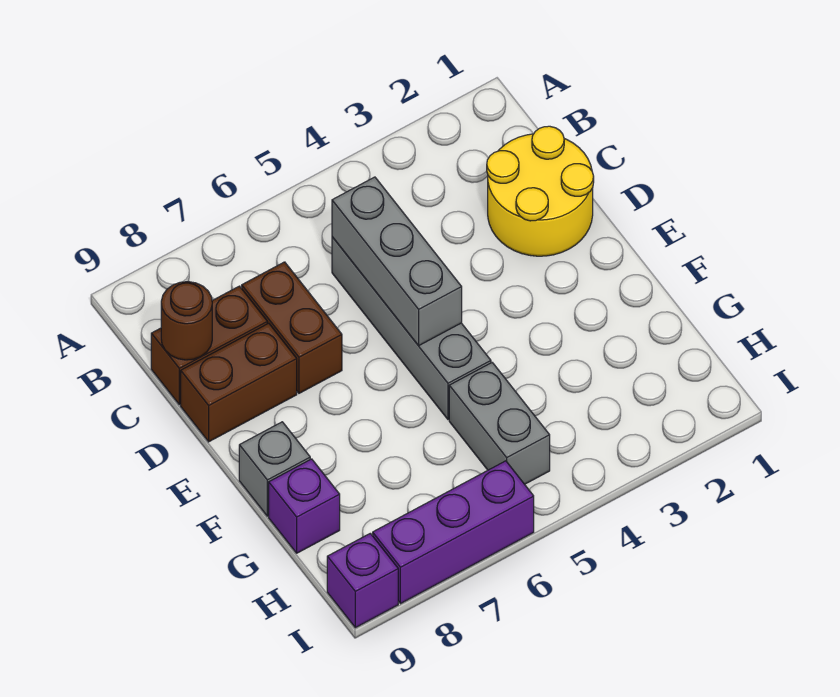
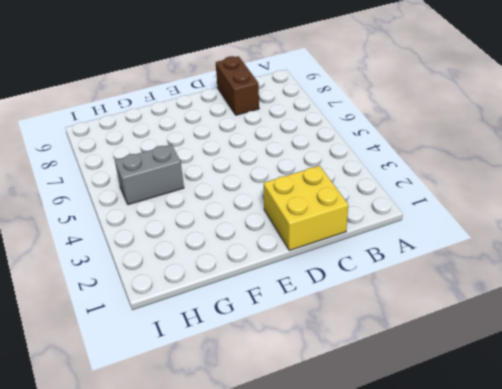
yellow 2x2 brick [264,166,348,250] -> yellow 2x2 round brick [487,126,594,256]
none -> grey 1x4 brick [332,237,491,419]
none -> brown 1x2 brick [242,262,342,393]
none -> brown 1x2 brick [181,323,297,442]

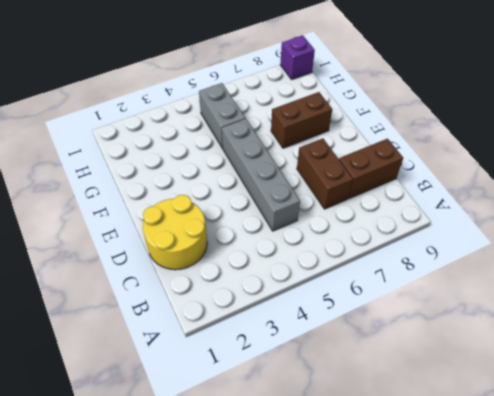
brown 1x2 brick [271,92,332,148] -> brown 1x2 brick moved to [181,323,297,442]
none -> grey 1x1 brick [239,422,310,516]
none -> purple 1x1 brick [269,459,340,553]
none -> purple 1x3 brick [373,461,534,604]

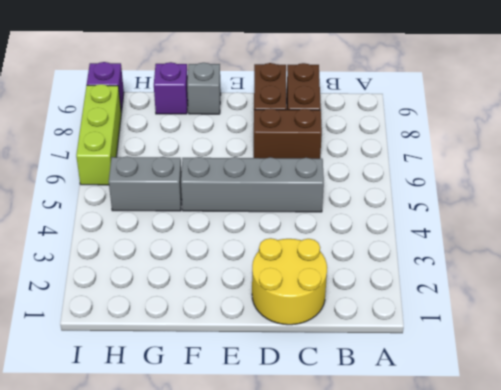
lime 1x3 brick [76,84,121,185] -> purple 1x3 brick [373,461,534,604]
none -> grey 1x3 brick [332,177,462,346]
none -> brown 1x1 round brick [161,282,212,360]

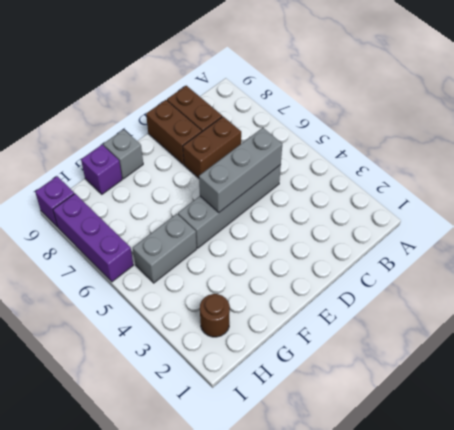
brown 1x1 round brick [200,294,230,337] -> brown 1x1 round brick moved to [161,282,212,360]
none -> yellow 2x2 round brick [487,126,594,256]

